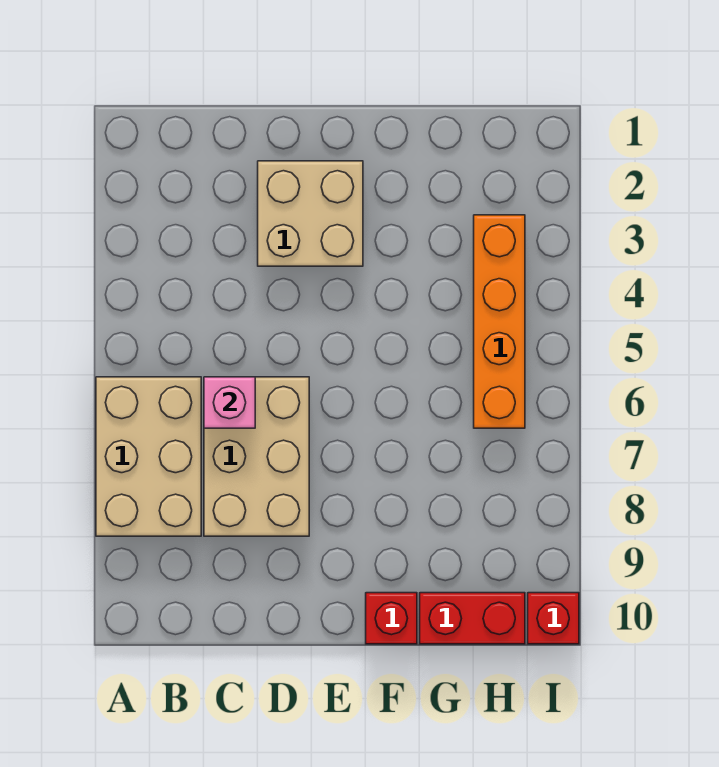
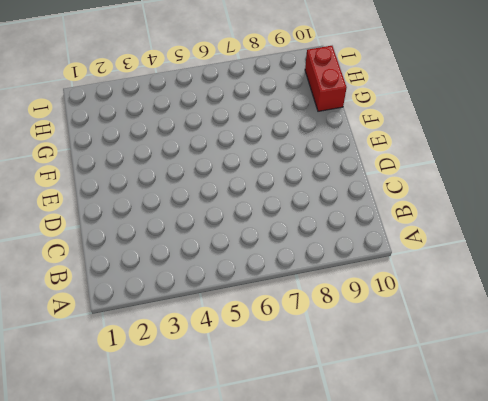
none -> tan 2x3 brick [96,377,201,536]
none -> tan 2x3 brick [204,377,309,536]

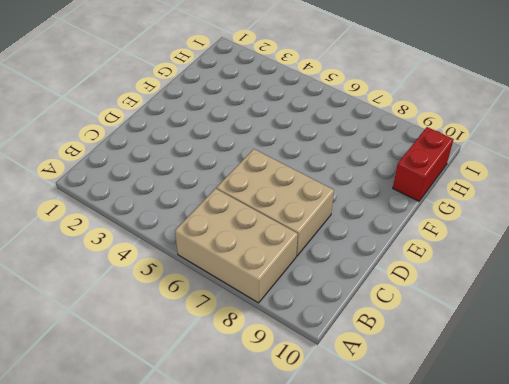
none -> tan 2x2 brick [258,161,363,266]
none -> red 1x1 brick [366,593,417,644]

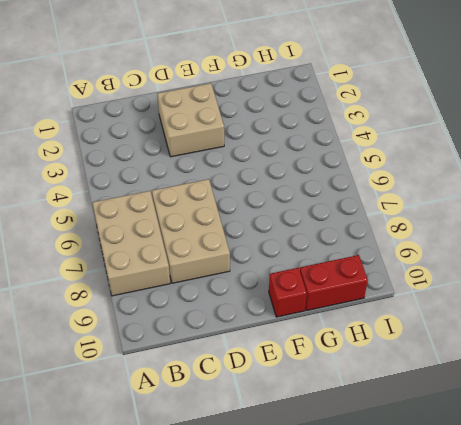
none -> orange 1x4 brick [474,215,525,428]
none -> red 1x1 brick [528,593,579,644]

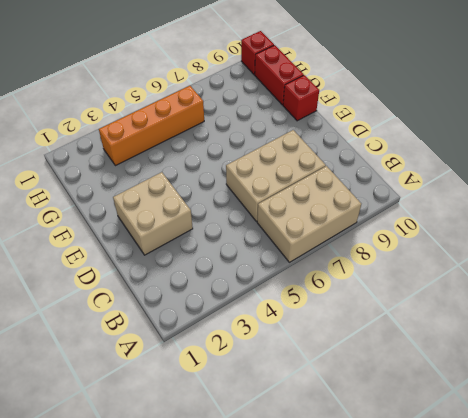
none -> pink 1x1 brick [204,377,255,428]

